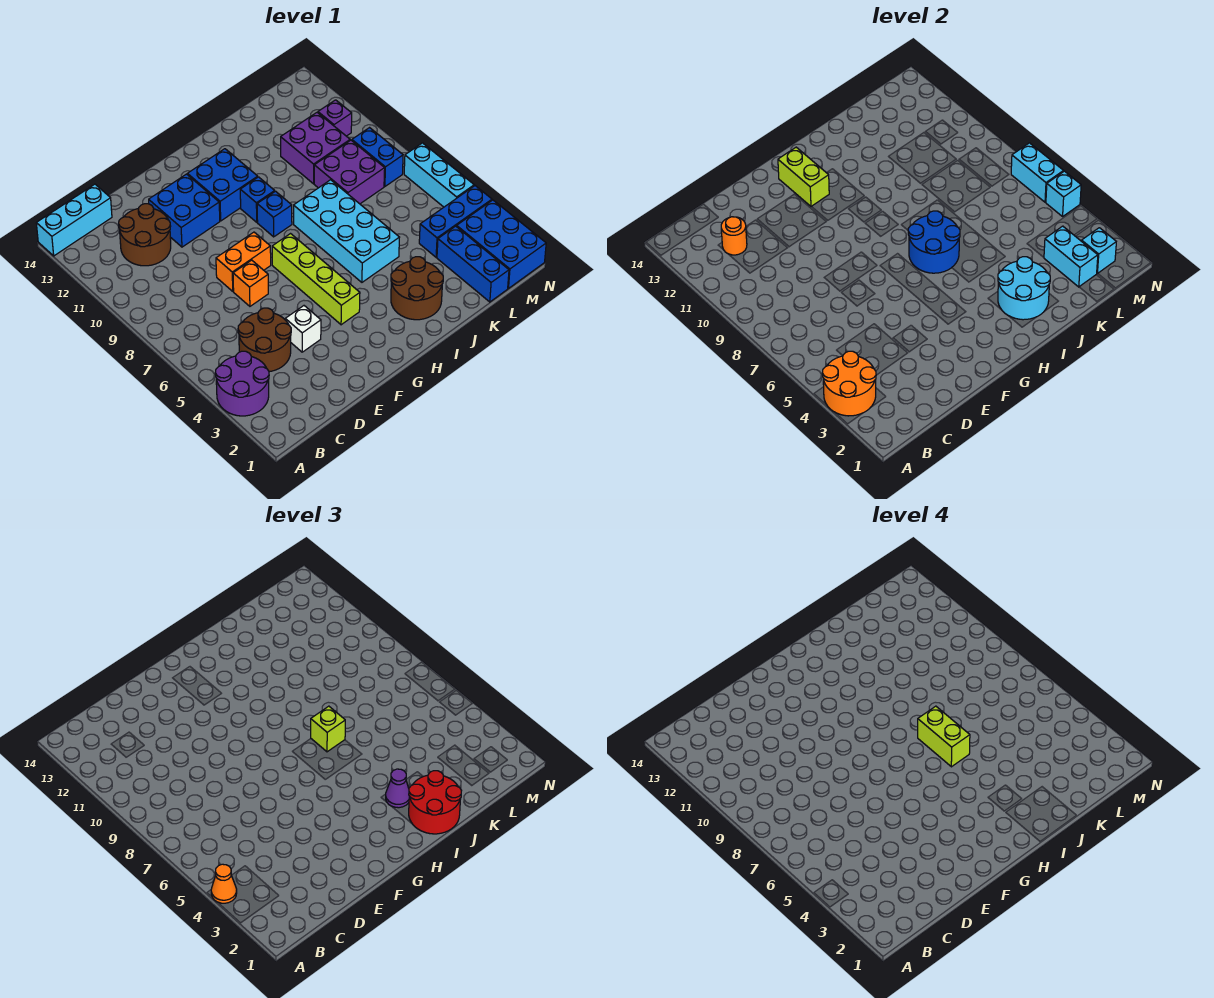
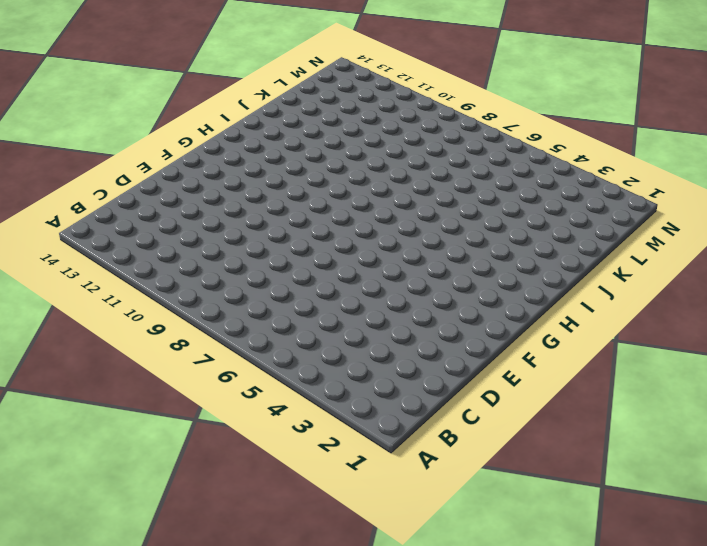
none -> purple 2x2 round brick [215,351,269,416]
none -> cyan 1x3 brick [36,184,112,256]
none -> brown 2x2 round brick [238,308,291,372]
none -> brown 2x2 round brick [119,204,171,266]

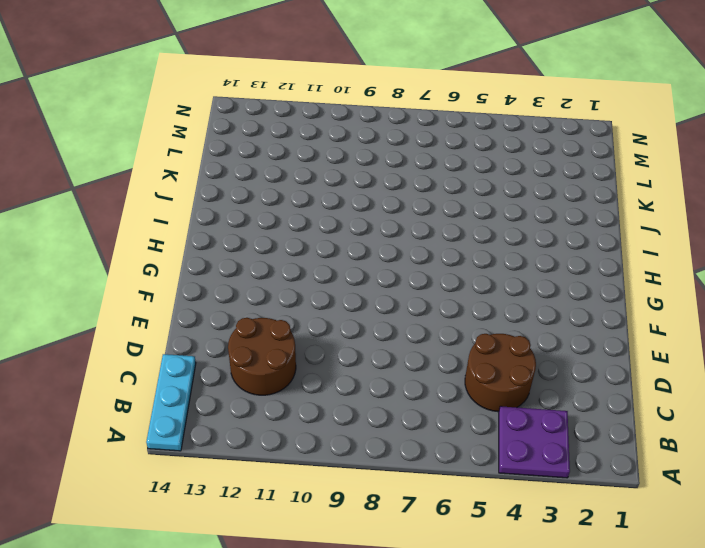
purple 2x2 plate [499,406,570,478] -> purple 2x2 round brick [215,351,269,416]
cyan 1x3 plate [146,354,196,451] -> cyan 1x3 brick [36,184,112,256]
none -> white 1x1 brick [285,306,321,352]
none -> orange 1x1 brick [233,260,268,306]
none -> orange 1x2 brick [216,232,271,291]
none -> blue 2x2 brick [149,174,220,247]

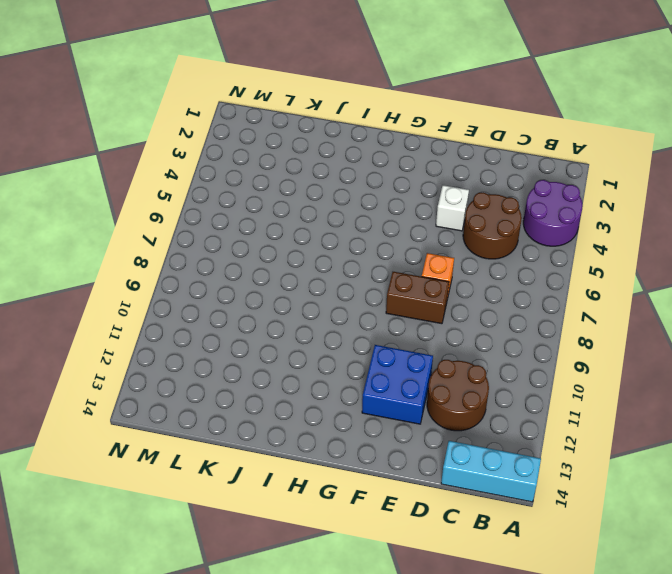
brown 1x2 brick [386,272,449,324] -> orange 1x2 brick [216,232,271,291]
none -> lime 1x4 brick [272,234,360,325]
none -> blue 2x2 brick [187,149,258,221]
none -> blue 1x1 brick [257,191,292,237]
none -> blue 1x1 brick [240,177,275,222]

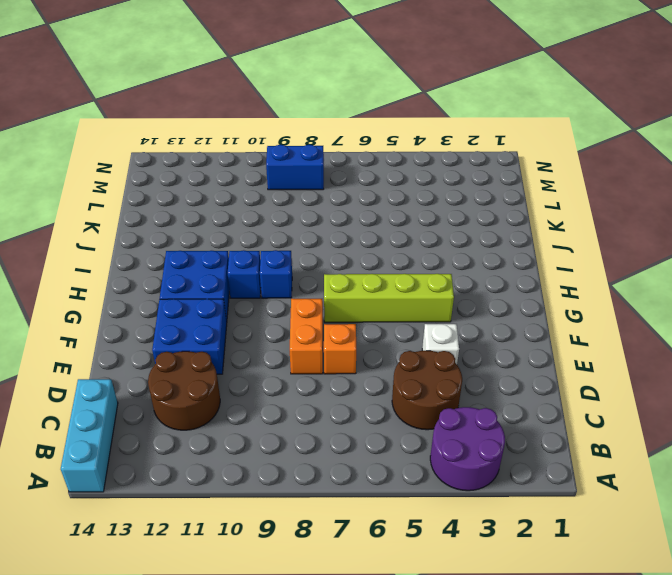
none -> brown 2x2 round brick [391,257,443,320]
none -> cyan 2x4 brick [294,180,400,282]
none -> purple 2x2 brick [314,140,385,204]
none -> purple 2x2 brick [281,113,350,184]

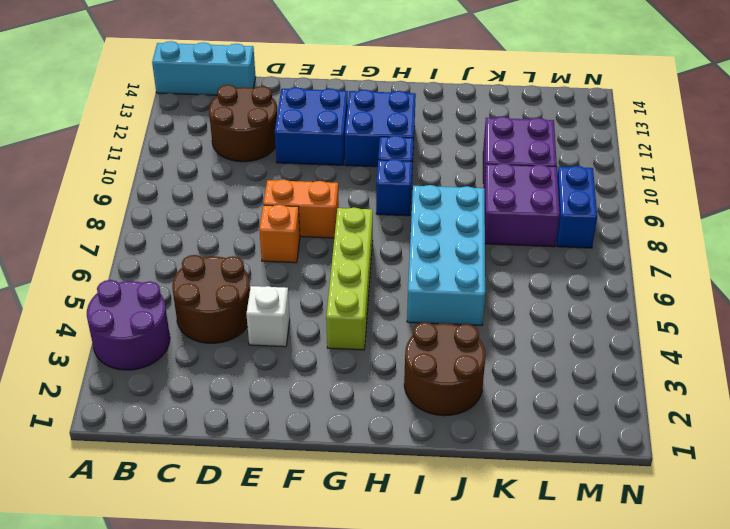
none -> blue 1x3 brick [437,226,509,302]
none -> blue 1x3 brick [419,186,492,257]
none -> blue 2x3 brick [457,200,546,288]
none -> purple 1x1 brick [318,100,352,136]

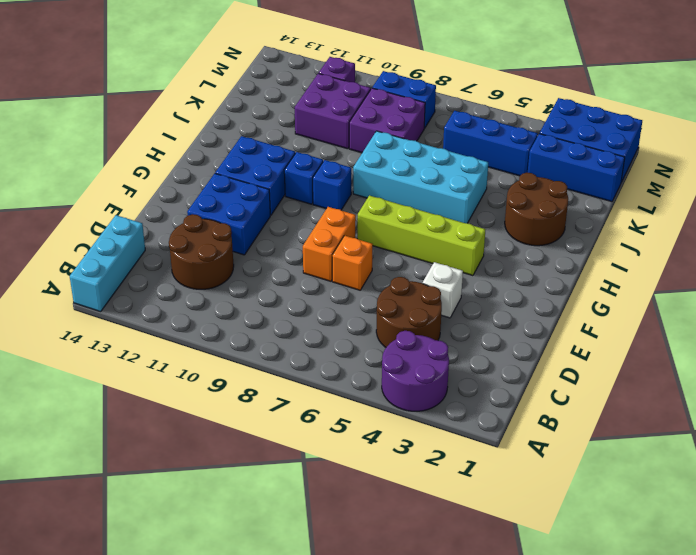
blue 1x3 brick [443,111,538,176] -> blue 1x3 brick turned to [419,186,492,257]
none -> cyan 1x3 brick [404,143,474,207]
none -> orange 2x2 round brick [822,351,876,416]
none -> orange 1x1 round brick [721,217,747,255]
none -> lime 1x2 brick [778,147,829,206]

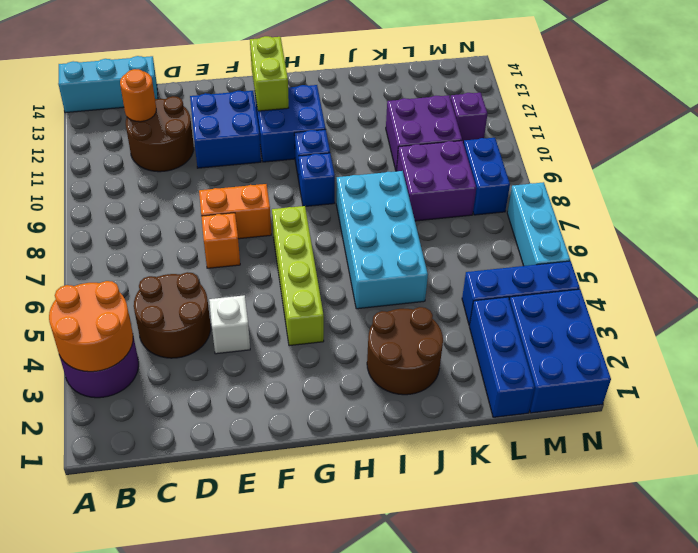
none -> blue 2x2 round brick [908,211,960,273]
none -> cyan 2x2 round brick [998,257,1050,320]
none -> cyan 1x2 brick [1044,226,1098,287]
none -> cyan 1x1 brick [1082,228,1116,274]

